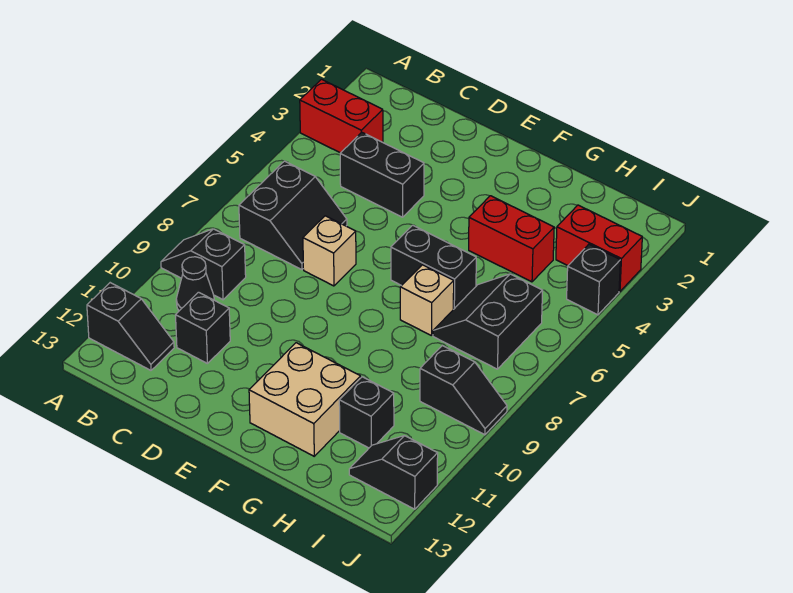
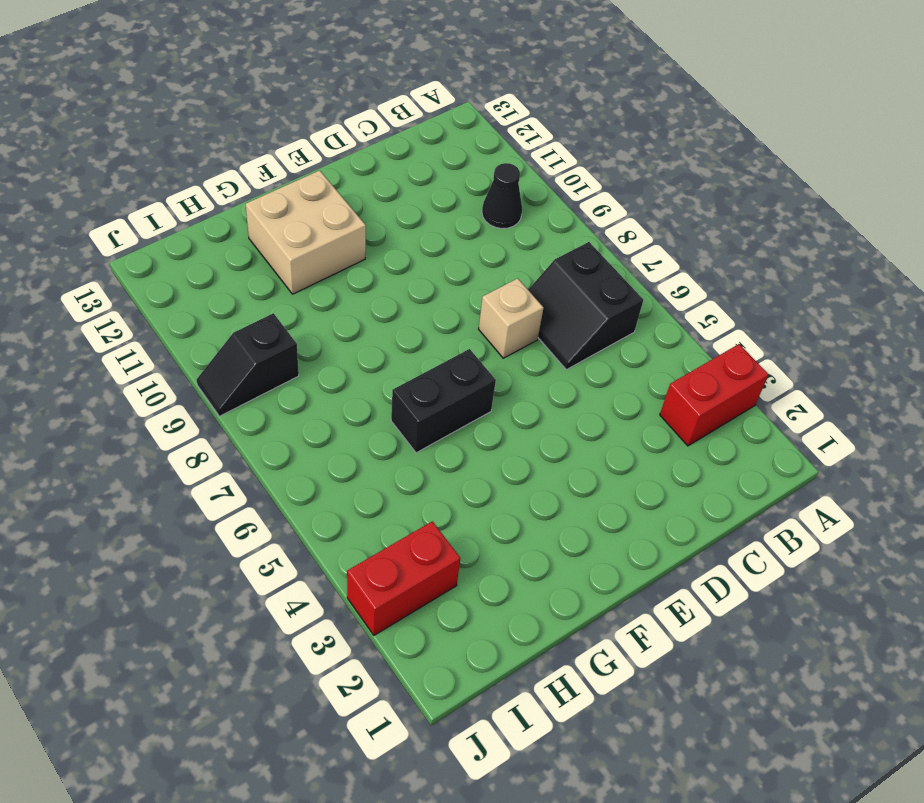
none -> black 1x2 slope [161,229,246,300]
none -> black 1x2 slope [87,283,174,370]
none -> black 1x2 brick [340,132,424,217]

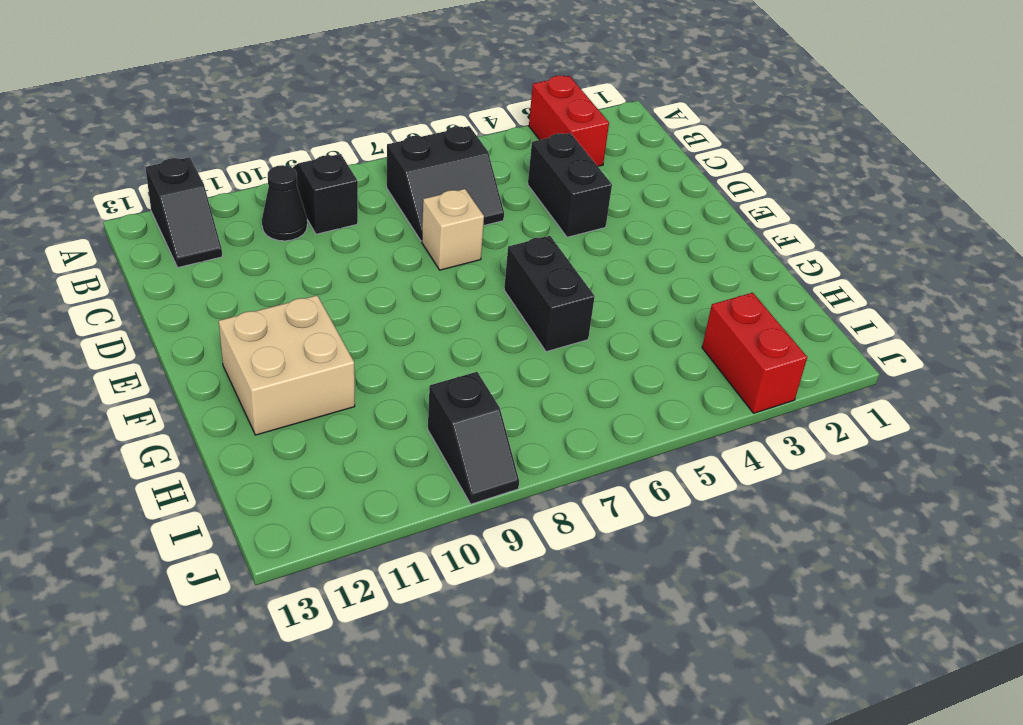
none -> black 1x1 brick [176,292,230,364]
none -> red 1x2 brick [469,196,554,282]
none -> tan 1x1 brick [400,265,454,336]

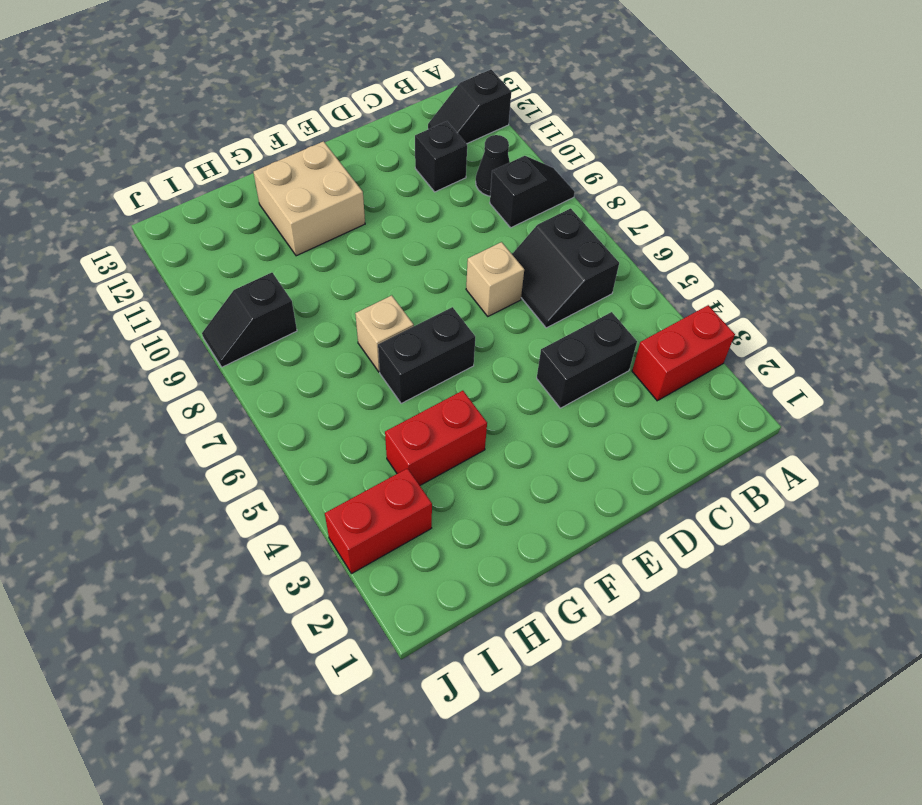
none -> black 2x2 slope [433,274,543,369]
none -> black 1x1 brick [339,377,394,448]
none -> black 1x2 slope [349,436,438,509]

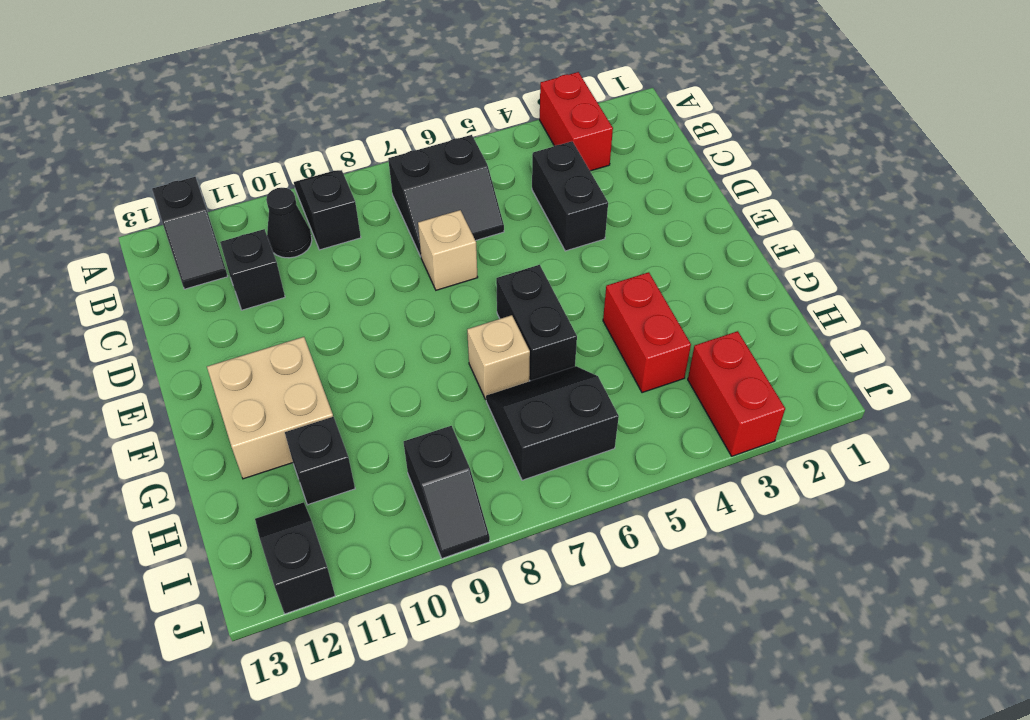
none -> black 1x1 brick [567,244,620,315]

